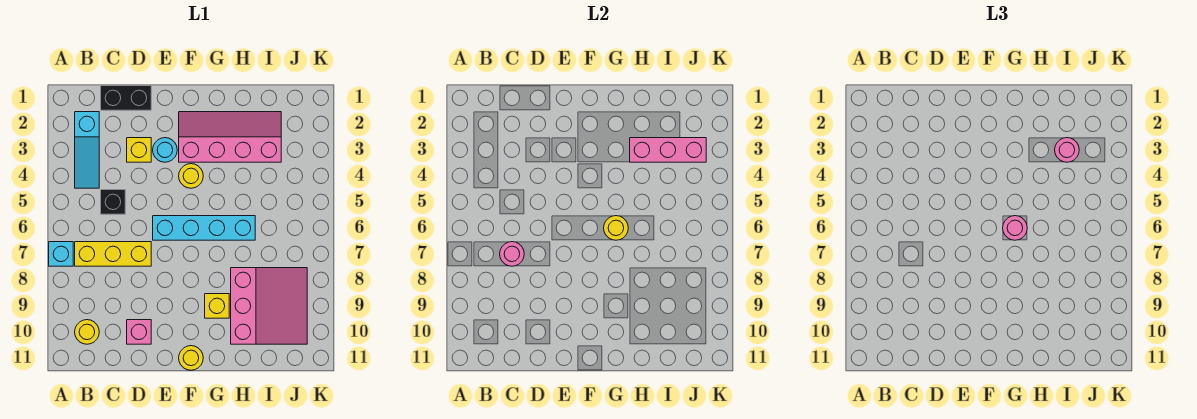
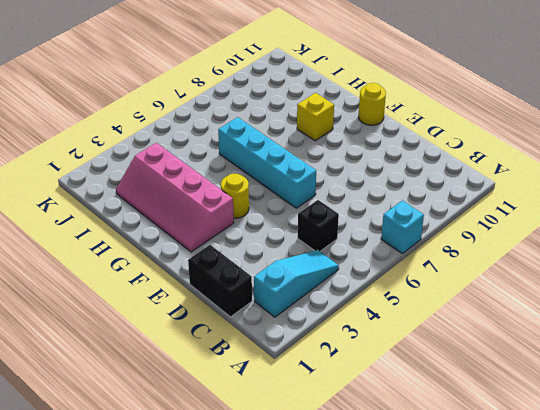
none -> yellow 1x3 brick [75,242,151,266]
none -> yellow 1x1 round brick [75,320,99,344]
none -> yellow 1x1 brick [127,138,151,162]

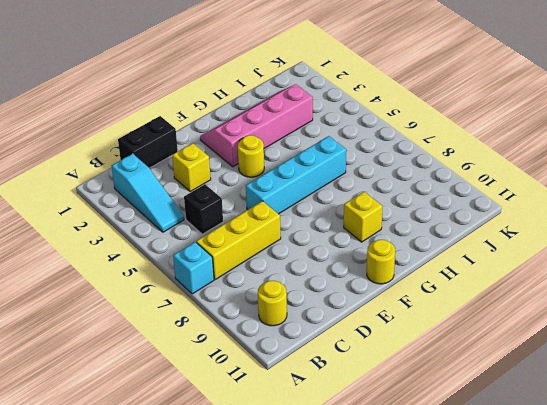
none -> pink 1x1 brick [127,320,151,344]
none -> cyan 1x1 round brick [153,138,177,162]
none -> pink 3x3 slope [231,268,307,344]

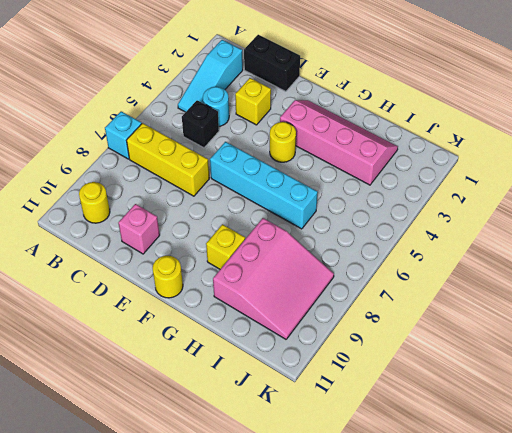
cyan 1x1 round brick [203,87,229,126] -> cyan 1x1 round brick moved to [153,138,177,162]
none -> pink 1x1 round brick [500,242,524,266]
none -> yellow 1x1 round brick [604,216,628,240]
none -> pink 1x3 brick [630,138,706,162]

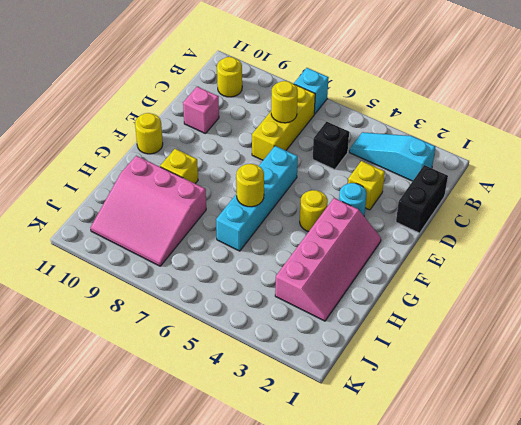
yellow 1x1 round brick [271,81,298,123] -> pink 1x1 round brick [500,242,524,266]
none -> pink 1x3 brick [630,138,706,162]
none -> pink 1x1 round brick [1003,216,1027,240]
none -> pink 1x1 round brick [1055,138,1079,162]

